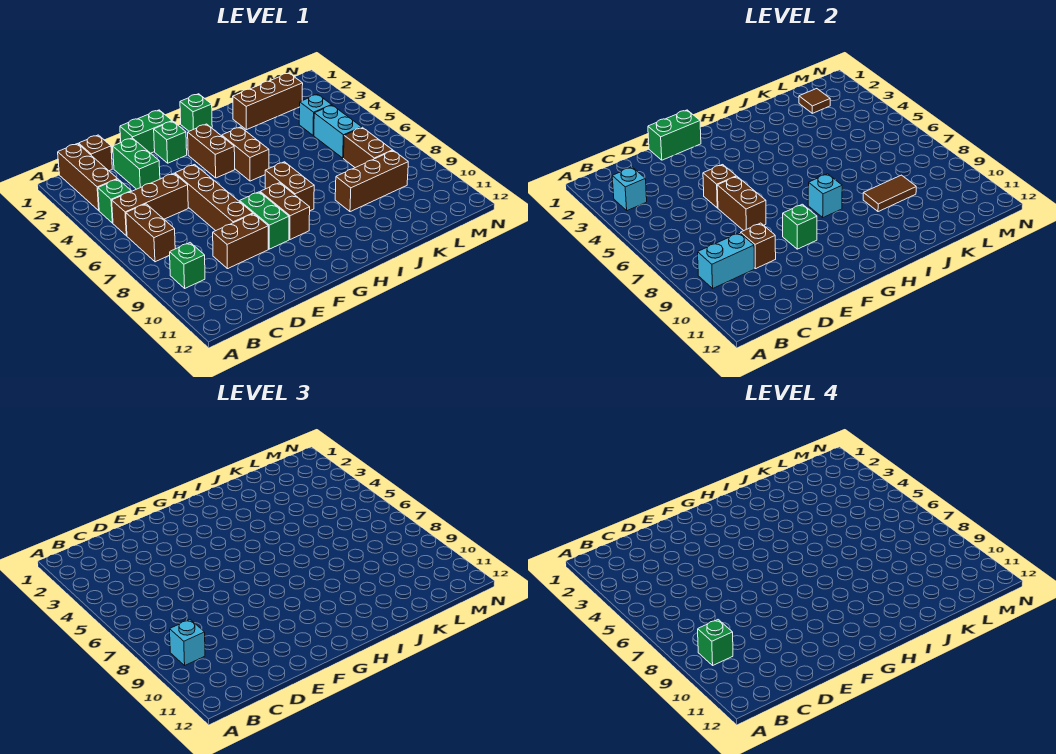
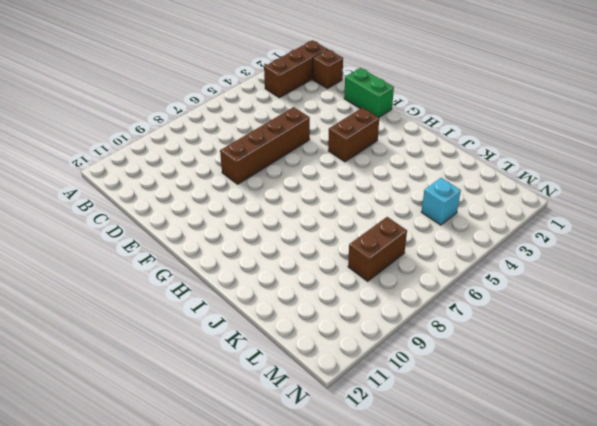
none -> green 1x1 brick [98,179,131,223]
none -> brown 1x3 brick [112,173,188,236]
none -> brown 1x2 brick [126,204,175,262]
none -> green 1x1 brick [170,243,205,288]

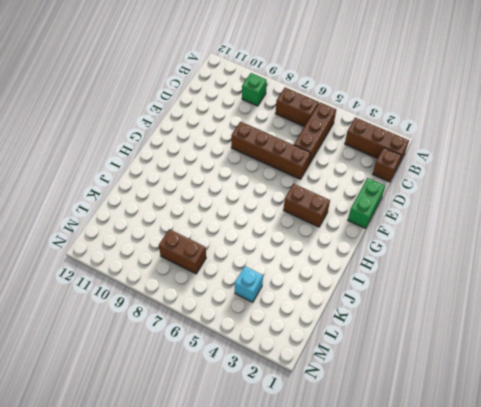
none -> green 1x1 brick [98,179,131,223]
none -> green 1x2 brick [113,138,160,189]
none -> brown 1x2 brick [213,214,268,269]
none -> green 1x1 brick [154,121,187,163]

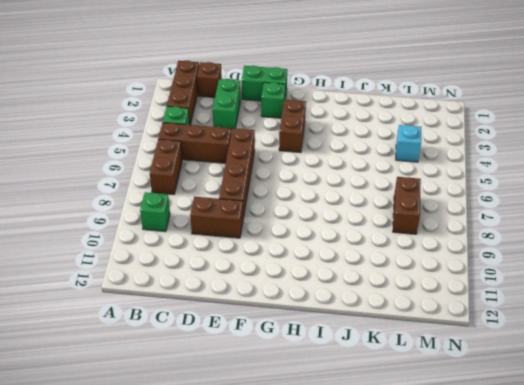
none -> green 1x2 brick [240,192,289,249]
none -> brown 1x2 brick [260,183,310,240]
none -> green 1x1 brick [180,94,212,131]
none -> brown 1x2 brick [222,127,269,181]

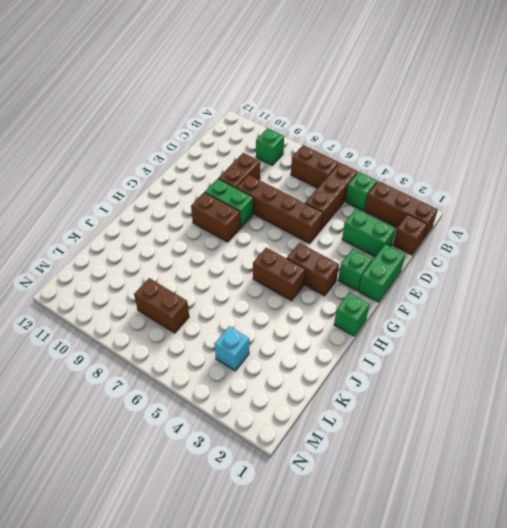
none -> brown 1x2 brick [265,162,314,211]
none -> brown 1x3 brick [233,73,303,130]
none -> brown 1x3 brick [335,151,408,212]
none -> cyan 1x2 brick [314,105,362,158]

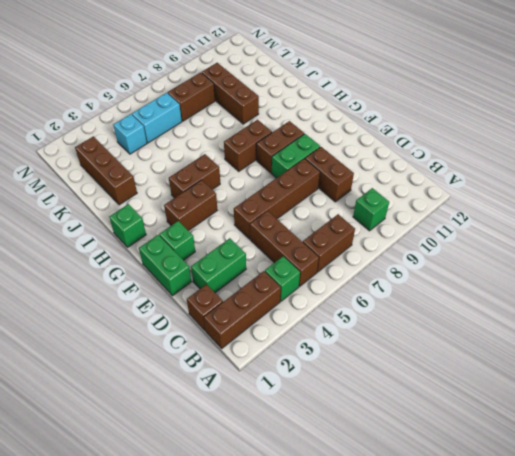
none -> cyan 1x1 brick [612,167,647,211]
none -> cyan 1x2 brick [698,233,754,288]
none -> brown 1x1 brick [741,223,776,269]
none -> green 1x2 brick [648,110,701,160]

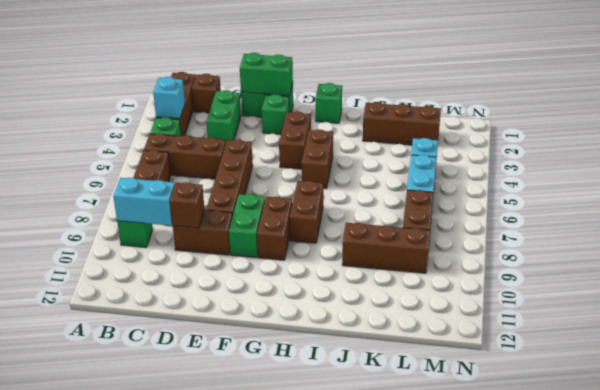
none -> brown 1x1 brick [703,165,736,208]
none -> brown 1x2 brick [717,176,766,231]
none -> green 1x1 brick [783,204,817,249]
none -> cyan 1x1 brick [808,174,842,217]

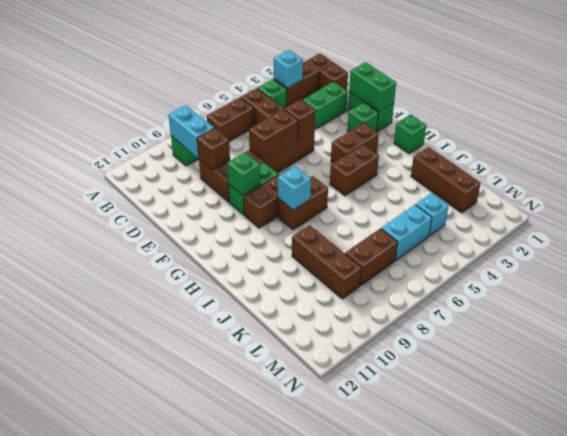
none -> brown 1x2 tile [863,175,916,212]
none -> brown 1x1 tile [799,89,830,113]
none -> cyan 1x1 brick [170,620,205,665]
none -> green 1x1 brick [698,620,733,665]

